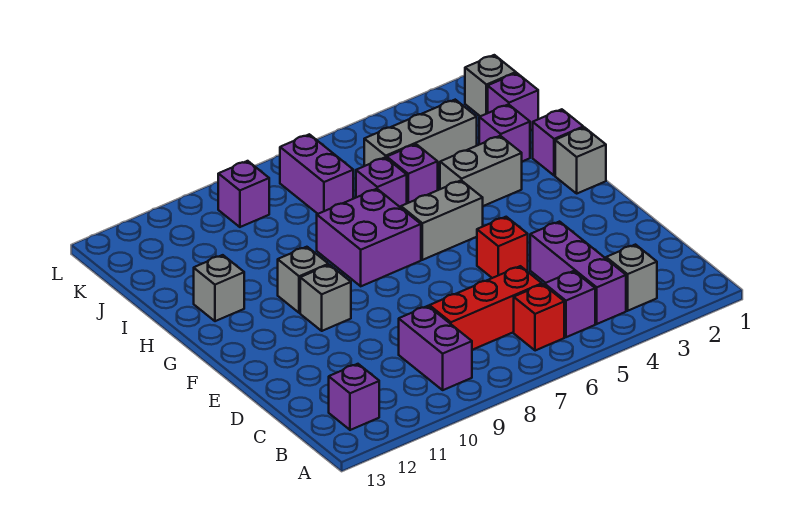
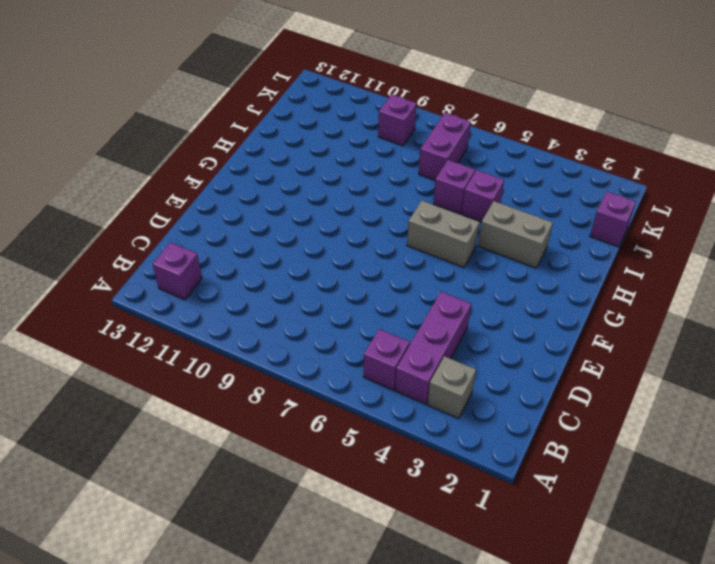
none -> red 1x1 brick [514,284,564,351]
none -> purple 1x2 brick [399,306,472,390]
none -> red 1x3 brick [429,266,542,350]

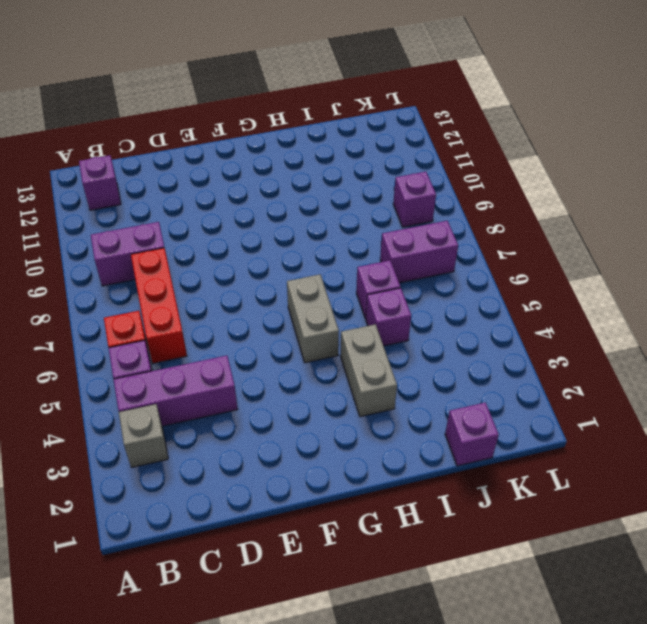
none -> red 1x1 brick [477,217,528,278]
none -> grey 1x1 brick [300,265,351,331]
none -> grey 1x1 brick [555,127,606,193]

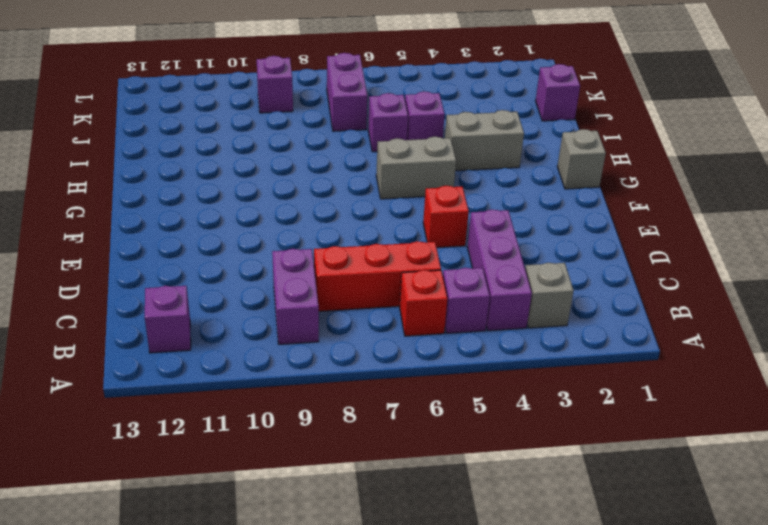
none -> grey 1x1 brick [300,265,351,331]
none -> purple 2x2 brick [317,189,421,286]
none -> grey 1x1 brick [278,247,328,313]

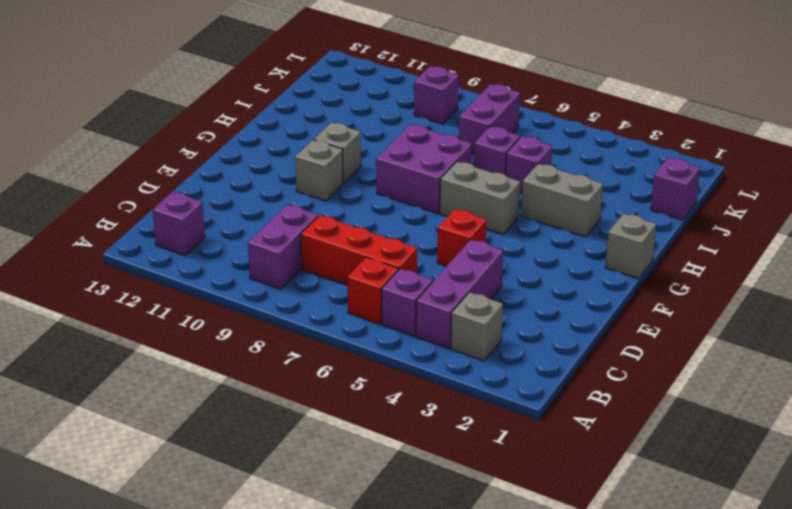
none -> purple 1x1 brick [533,109,583,176]
none -> grey 1x1 brick [194,255,244,321]
none -> purple 1x1 brick [479,104,530,161]

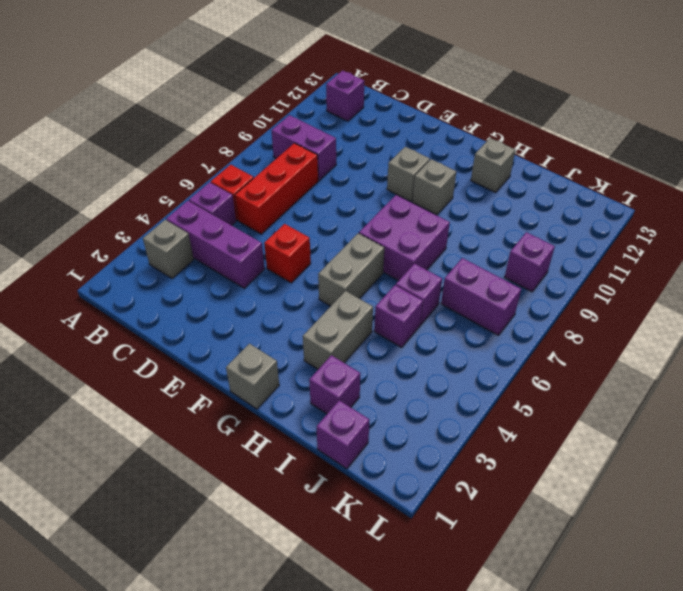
none -> purple 1x1 brick [533,109,583,176]
none -> grey 1x3 brick [364,100,477,170]
none -> grey 1x1 brick [465,55,516,116]

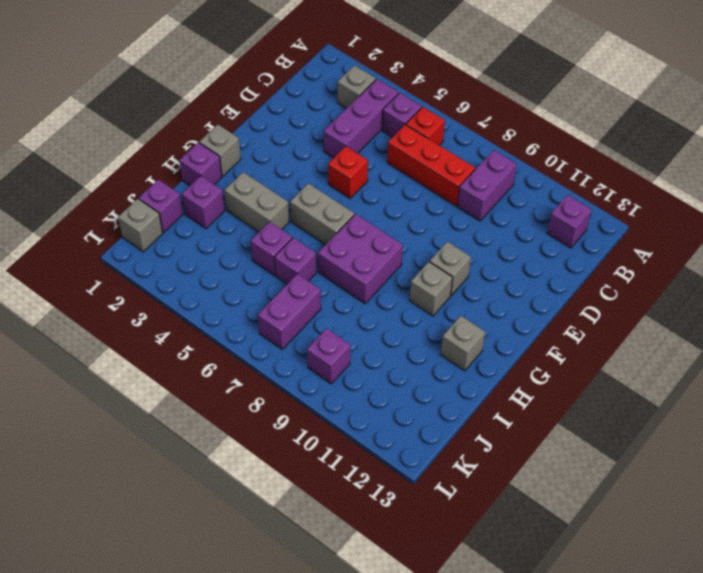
none -> grey 1x3 brick [364,100,477,170]

